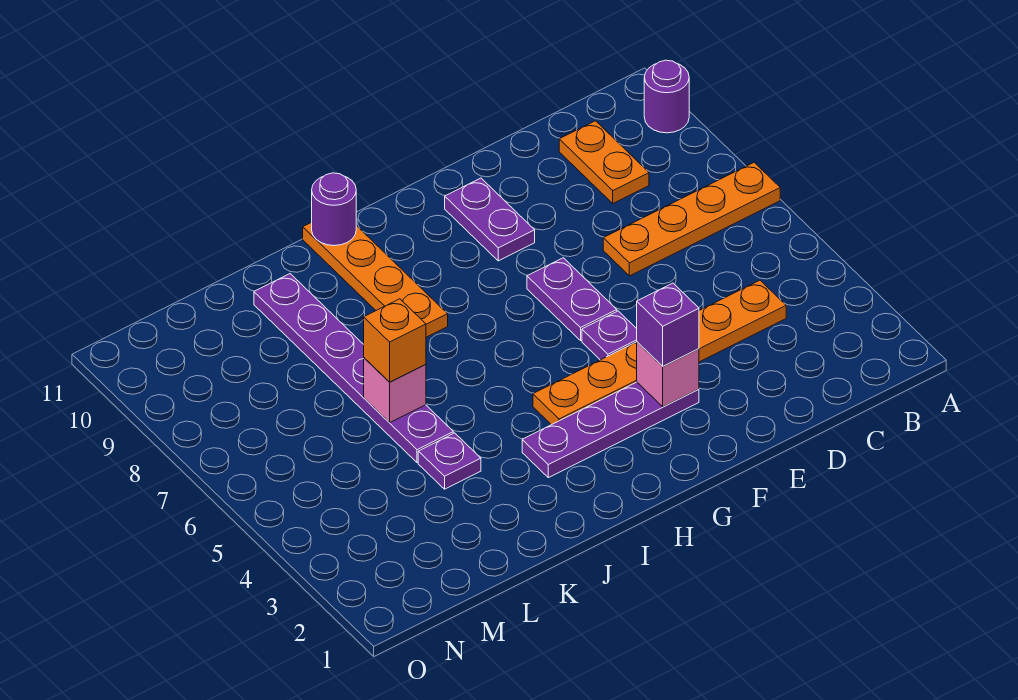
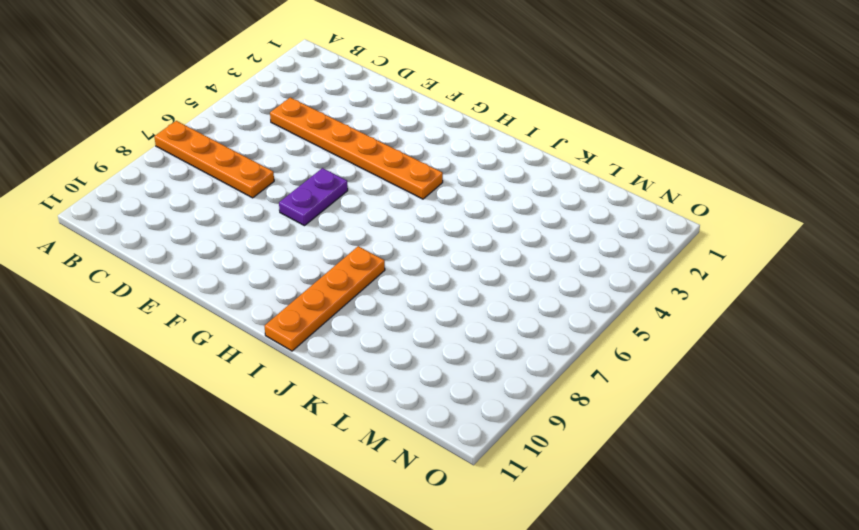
none -> purple 1x1 round brick [644,60,689,133]
none -> orange 1x2 plate [559,121,649,203]
none -> purple 1x4 plate [522,382,699,478]

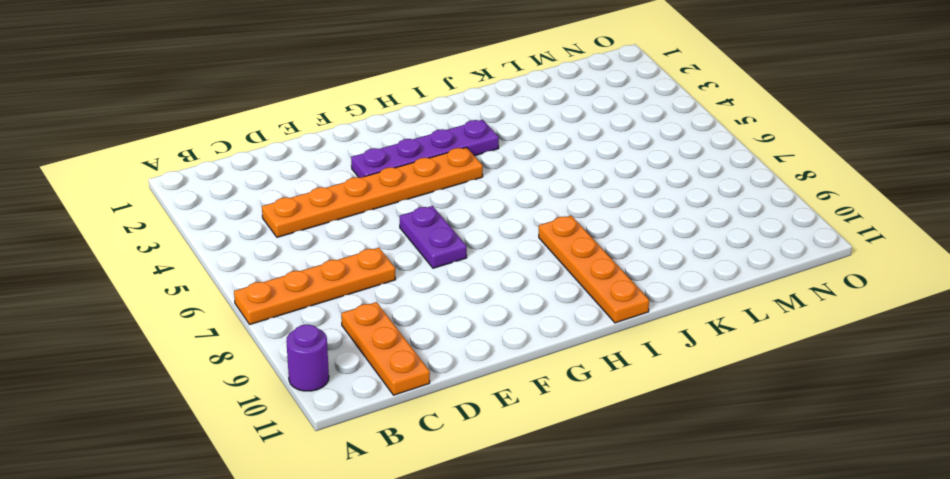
orange 1x3 plate [341,302,430,395] -> orange 1x2 plate [559,121,649,203]
none -> purple 1x1 plate [582,311,637,360]
none -> purple 1x2 plate [445,178,535,261]
none -> purple 1x1 plate [418,433,481,489]

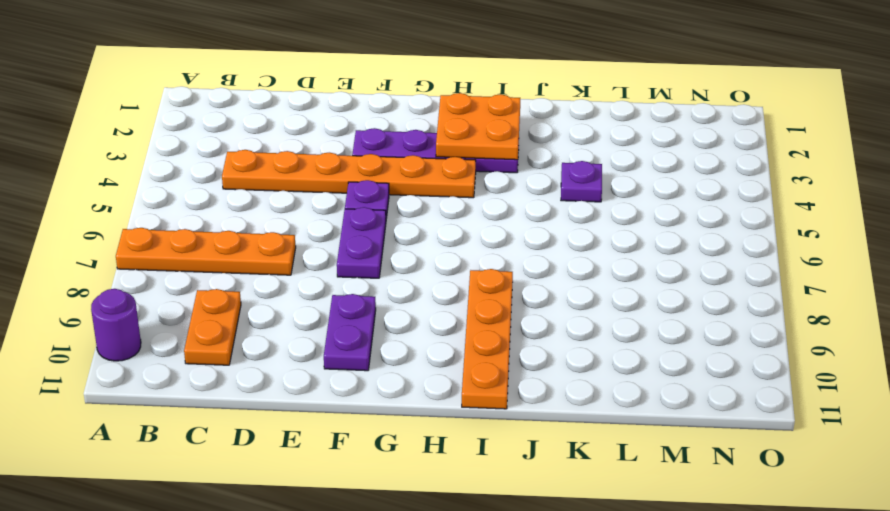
orange 2x2 plate [436,93,520,160] -> none
none -> purple 1x6 plate [254,274,453,463]
none -> pink 1x1 brick [637,342,699,407]
none -> purple 1x1 round brick [312,173,356,246]

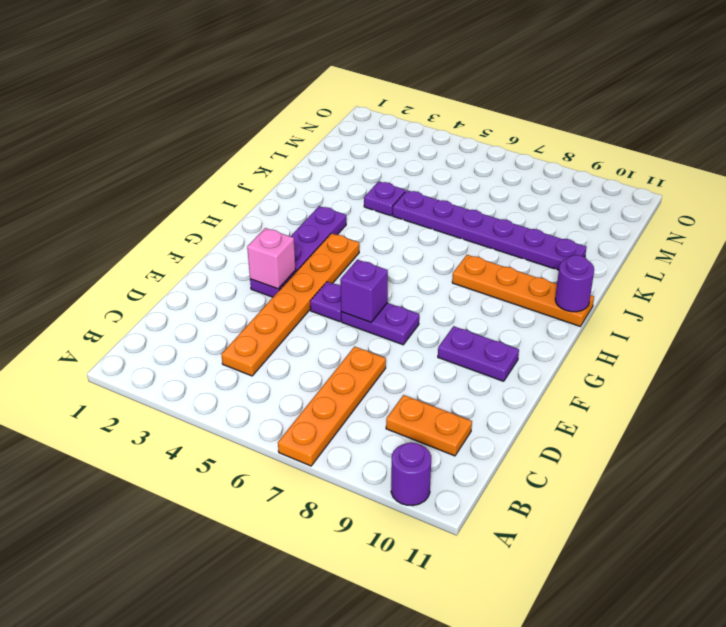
purple 1x1 brick [340,260,388,322] -> purple 1x1 brick moved to [637,283,699,366]
none -> pink 1x1 brick [364,358,426,423]
none -> orange 1x1 brick [364,299,426,382]

